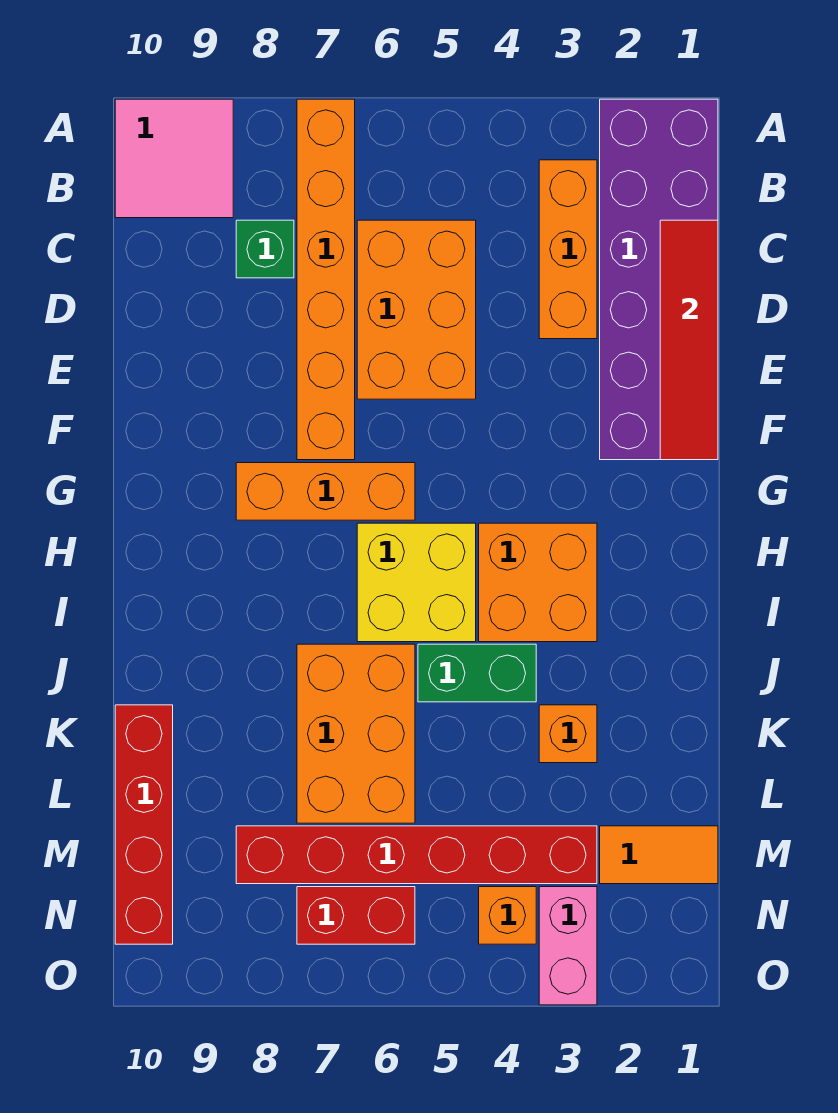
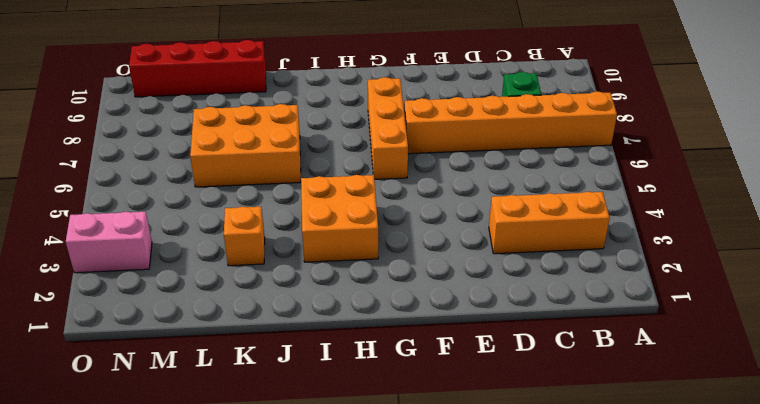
none -> purple 2x6 brick [600,99,718,460]
none -> pink 2x2 tile [115,99,233,218]
none -> orange 2x3 brick [357,220,476,399]

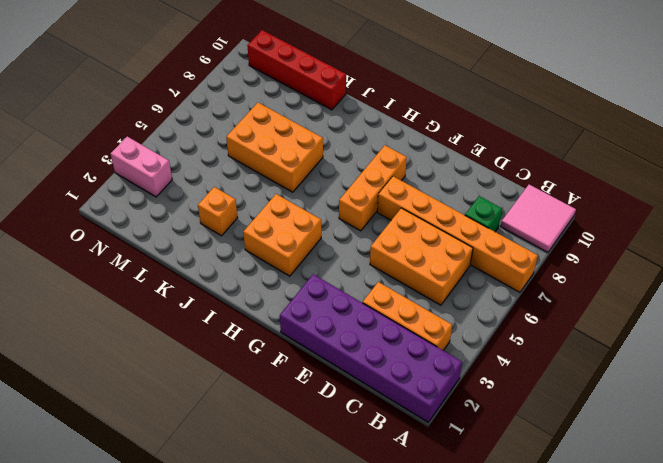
none -> yellow 2x2 brick [357,523,476,642]
none -> green 1x2 brick [418,644,536,702]
none -> orange 1x2 tile [600,826,718,884]

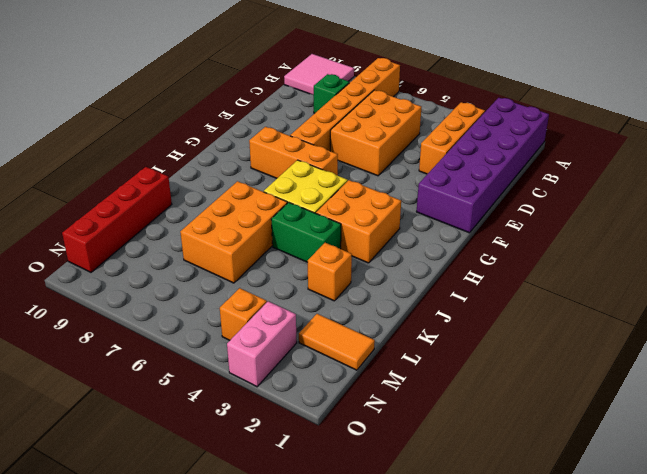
none -> red 1x6 brick [236,826,597,884]
none -> red 1x2 brick [297,887,415,944]
none -> red 1x4 tile [660,220,718,460]

